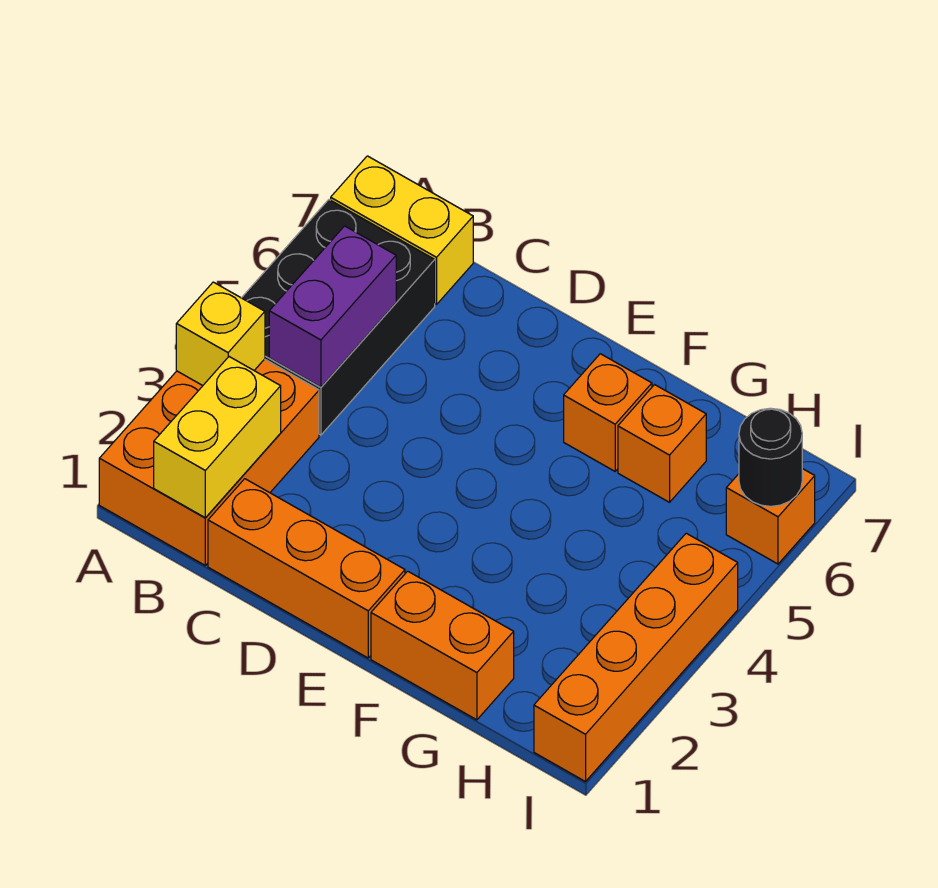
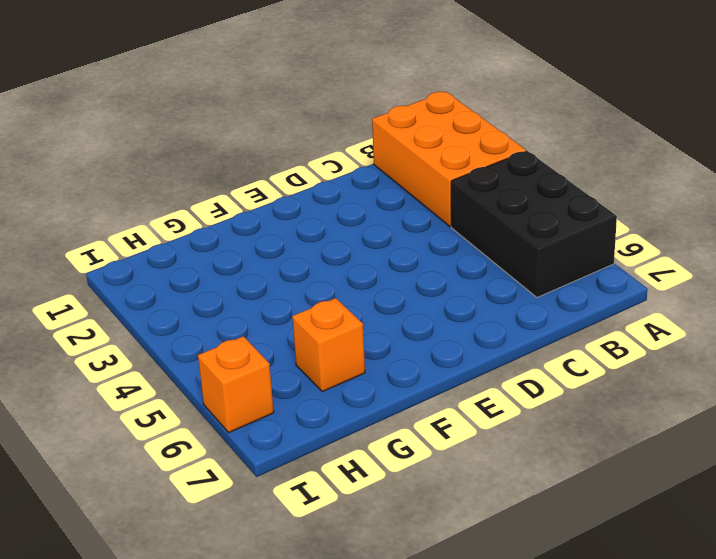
none -> yellow 1x2 brick [331,156,473,305]
none -> orange 1x3 brick [208,479,405,658]
none -> orange 1x2 brick [371,571,514,720]

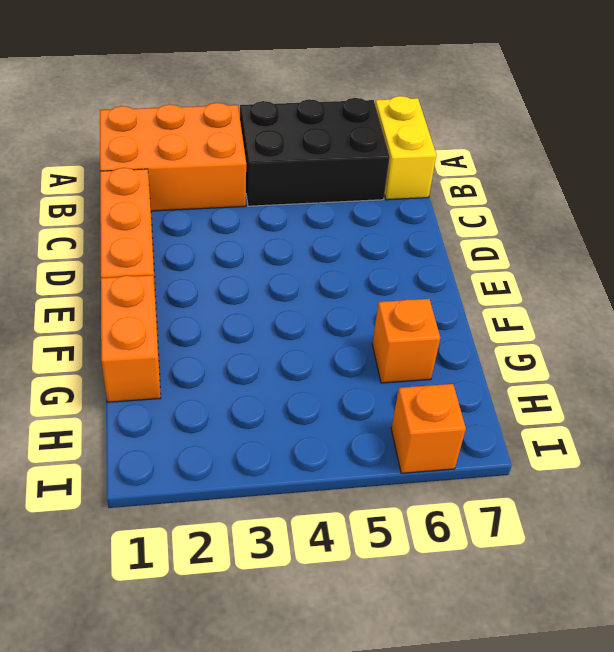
none -> orange 1x1 brick [564,354,652,471]
none -> orange 1x4 brick [534,533,738,782]
none -> yellow 1x1 brick [176,282,265,386]

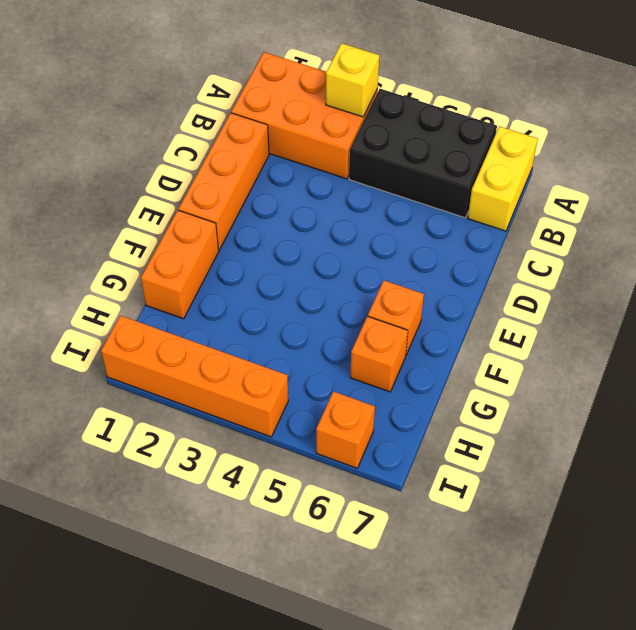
none -> yellow 1x2 brick [154,357,281,518]
none -> purple 1x2 brick [269,226,396,387]
none -> black 1x1 round brick [739,408,802,506]

